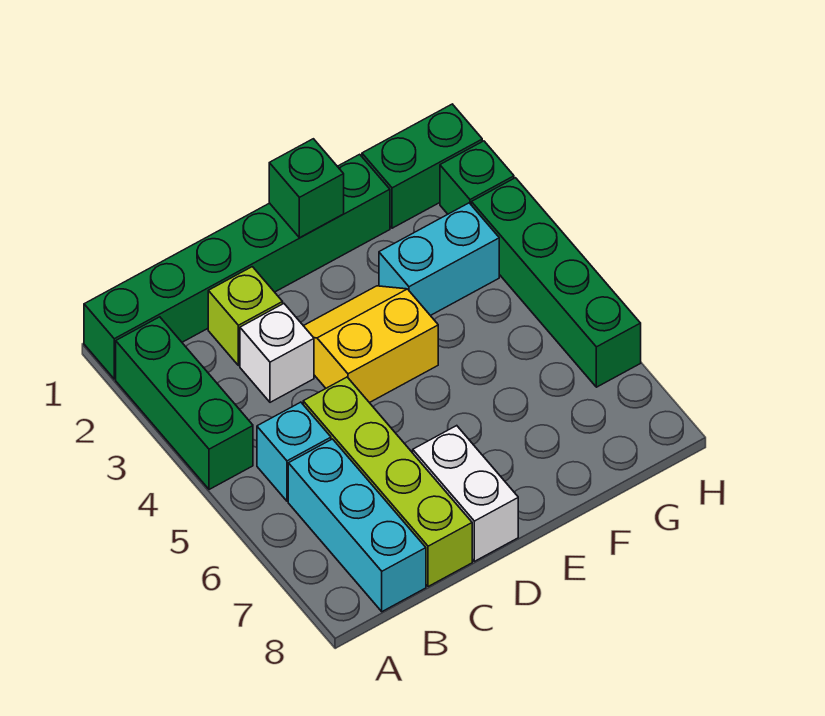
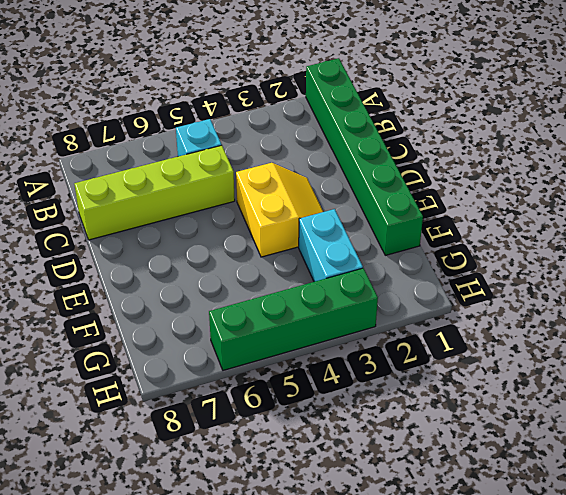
none -> green 1x3 brick [116,317,253,490]
none -> cyan 1x3 brick [288,439,426,612]
none -> lime 1x1 brick [208,267,283,366]

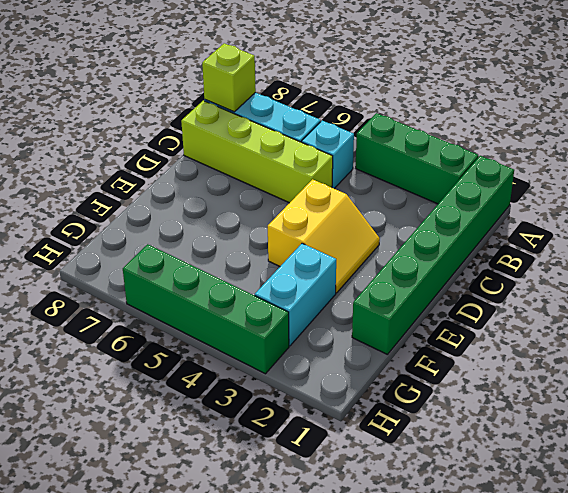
lime 1x1 brick [202,43,256,112] -> lime 1x1 brick moved to [208,267,283,366]
none -> white 1x1 brick [240,304,314,402]
none -> white 1x2 brick [413,426,518,561]
none -> green 1x2 brick [362,104,482,228]

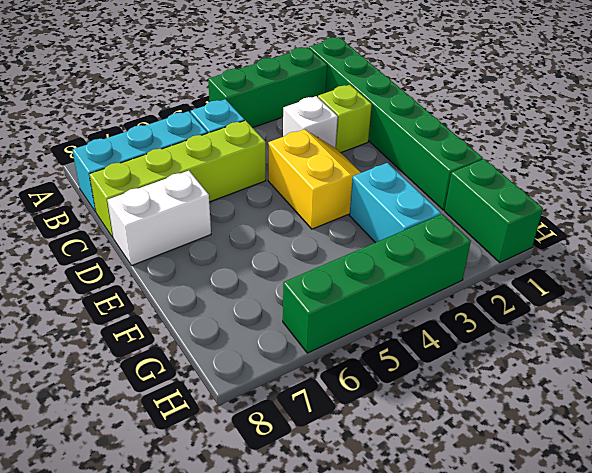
none -> green 1x1 brick [440,141,514,214]
none -> green 1x1 brick [269,139,344,238]

